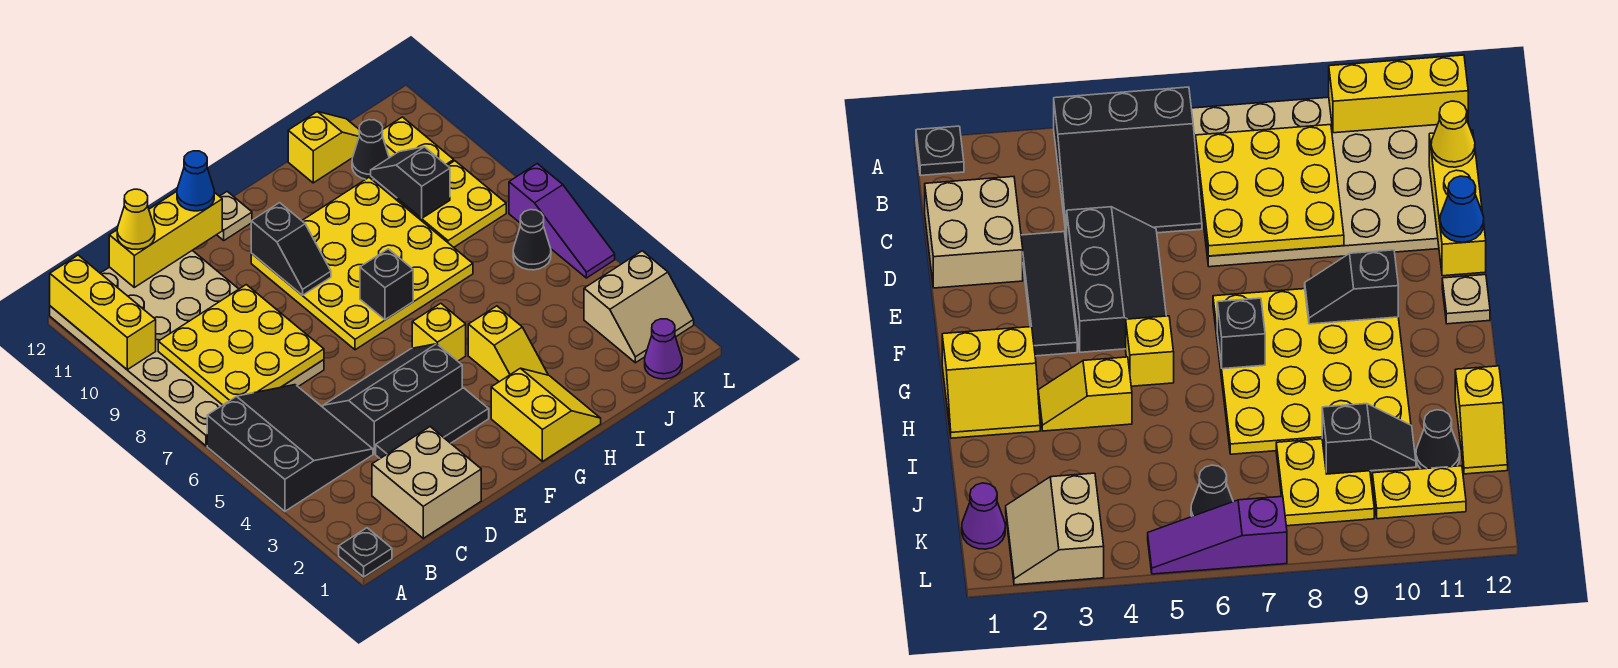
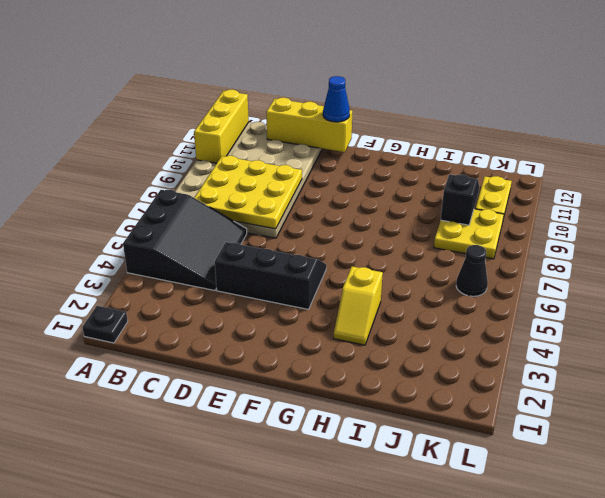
none -> tan 2x2 brick [372,427,481,538]
none -> black 1x3 tile [376,388,489,458]
none -> yellow 4x4 plate [251,178,473,350]

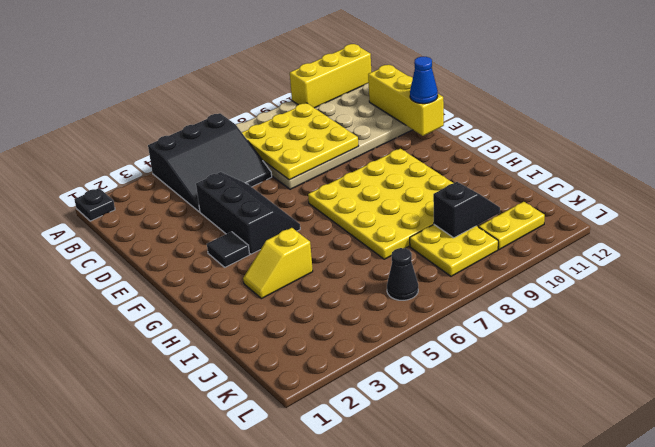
black 1x1 tile [207,232,250,267] -> black 1x3 tile [376,388,489,458]
none -> tan 2x2 brick [372,427,481,538]
none -> tan 1x1 plate [217,192,252,240]
none -> yellow 2x2 slope [491,368,601,461]

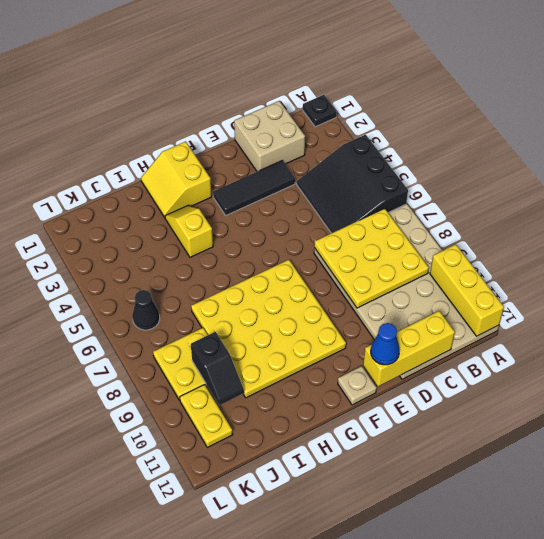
none -> black 2x3 slope [323,344,462,454]
none -> yellow 1x1 brick [412,303,466,361]
none -> yellow 1x2 slope [288,112,359,183]

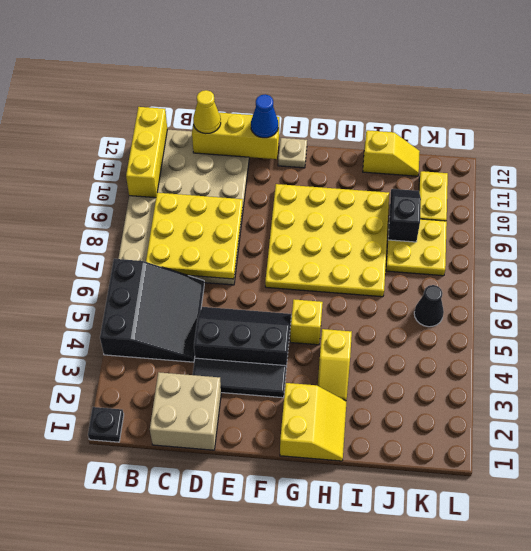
none -> black 1x1 cone [352,120,389,180]
none -> purple 1x1 cone [645,319,682,379]
none -> tan 2x2 slope [584,251,694,363]

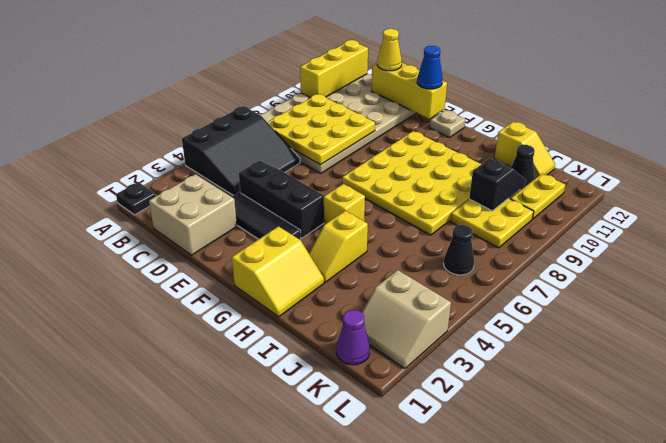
none -> purple 1x3 slope [509,164,615,278]
none -> black 1x2 slope [251,203,331,295]
none -> black 1x1 brick [360,249,413,320]

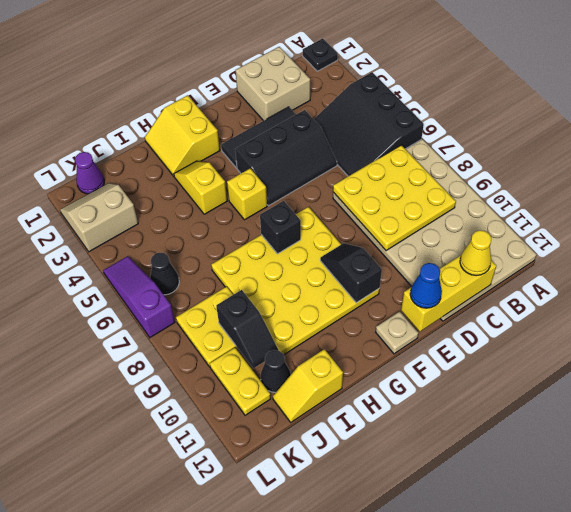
none -> yellow 1x3 brick [50,255,156,370]

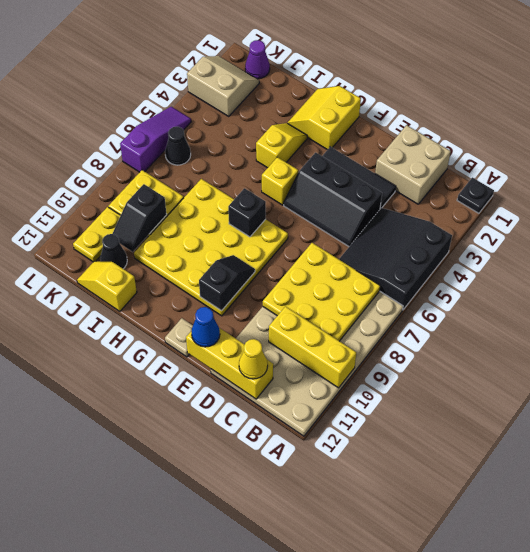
yellow 1x3 brick [269,306,356,388] -> yellow 1x3 brick turned to [50,255,156,370]

